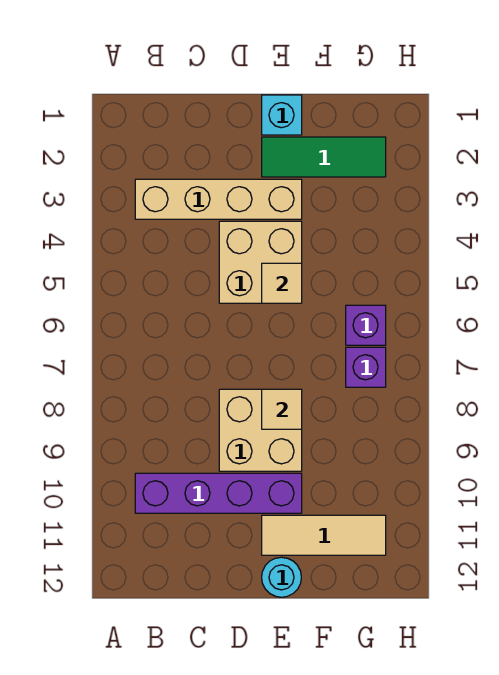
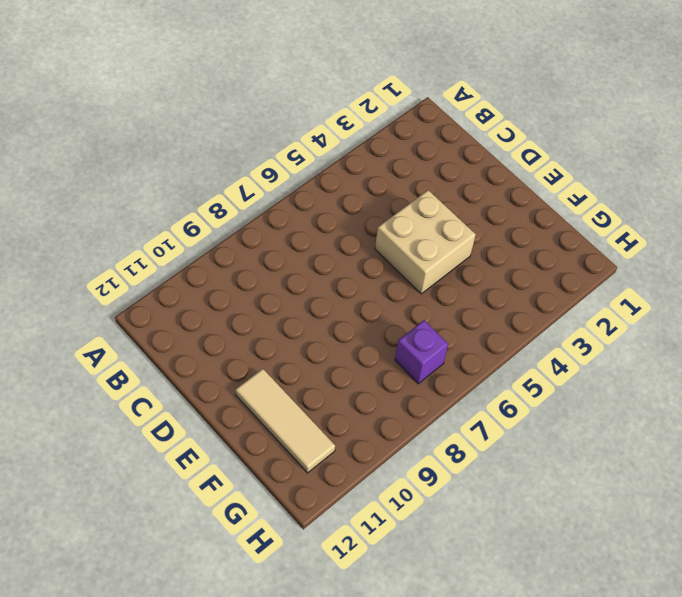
none -> tan 1x4 brick [135,179,302,219]
none -> purple 1x4 brick [135,473,302,513]
none -> tan 2x2 brick [219,389,302,471]

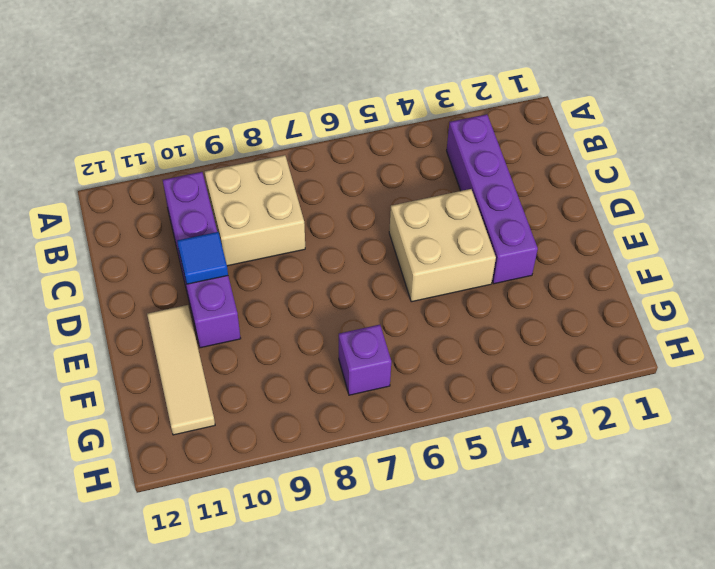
purple 1x4 brick [447,114,538,284] -> tan 1x4 brick [135,179,302,219]
tan 2x2 brick [205,155,305,266] -> tan 2x2 brick moved to [219,389,302,471]
blue 1x1 tile [177,232,228,284] -> none
none -> cyan 1x1 brick [262,95,302,135]
none -> green 1x3 tile [262,137,386,177]
none -> cyan 1x1 round brick [262,557,301,597]

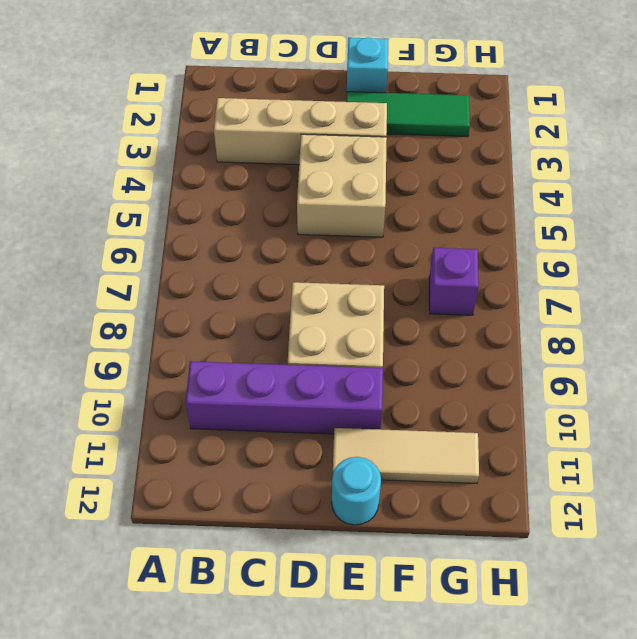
none -> purple 1x1 brick [346,305,386,345]
none -> tan 1x1 tile [262,263,302,303]
none -> tan 1x1 tile [262,389,302,429]

